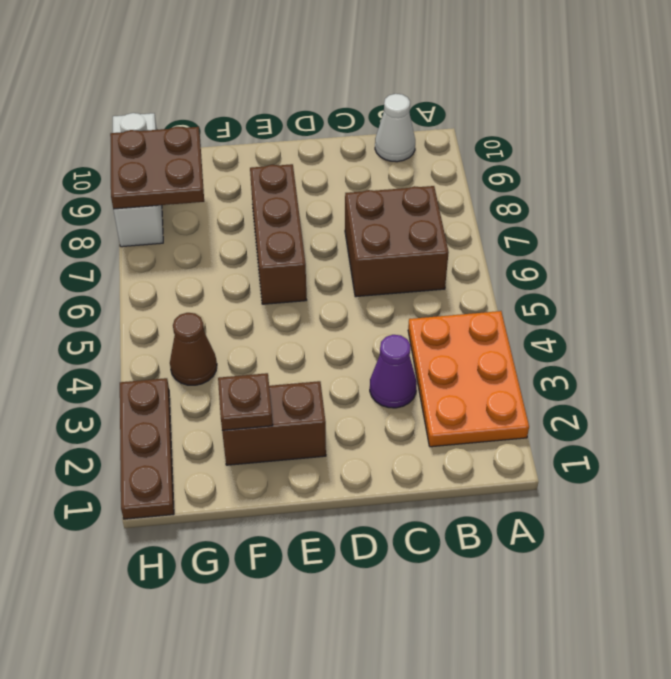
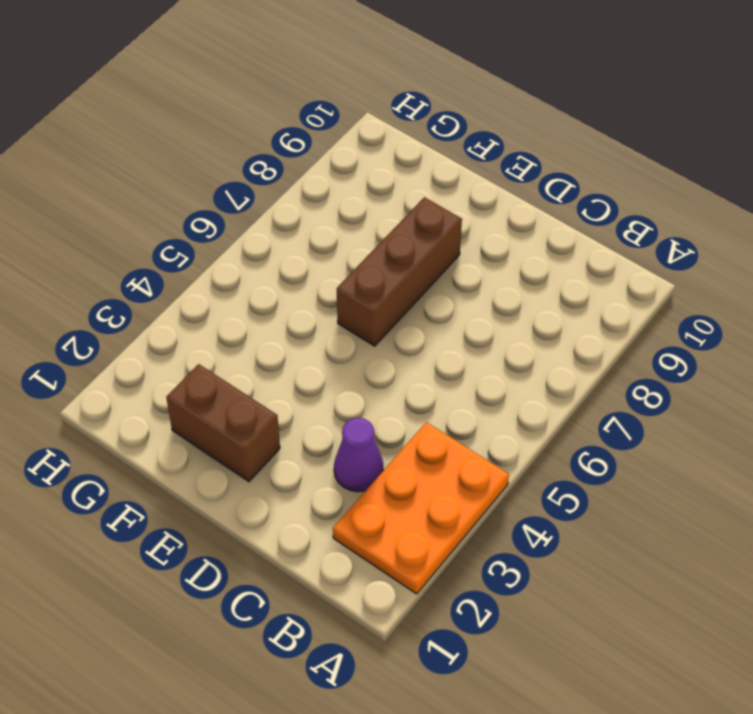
none -> brown 2x2 brick [345,186,449,297]
none -> white 1x1 cone [375,94,415,162]

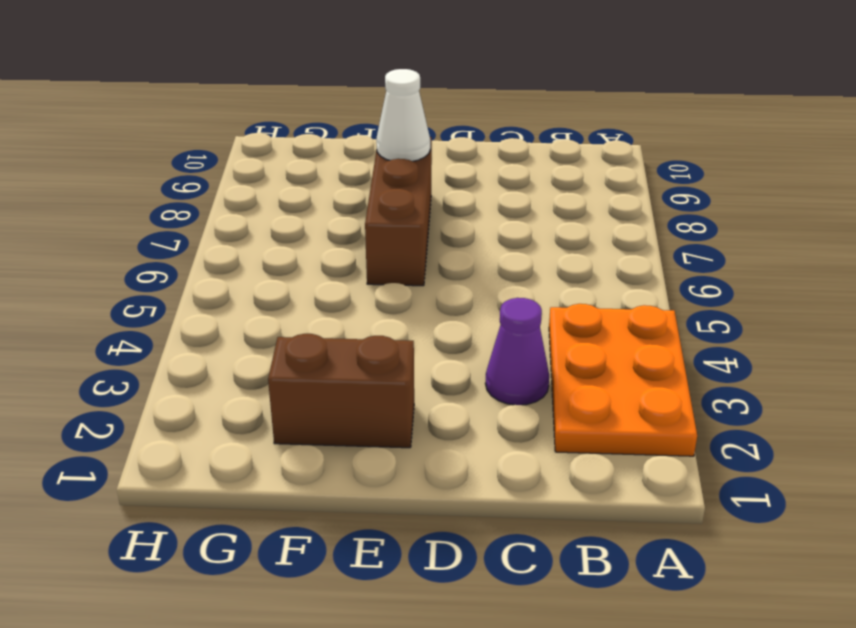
white 1x1 cone [376,69,430,161] -> white 1x1 cone moved to [375,94,415,162]
none -> brown 2x2 brick [345,186,449,297]
none -> brown 1x1 cone [170,313,217,385]

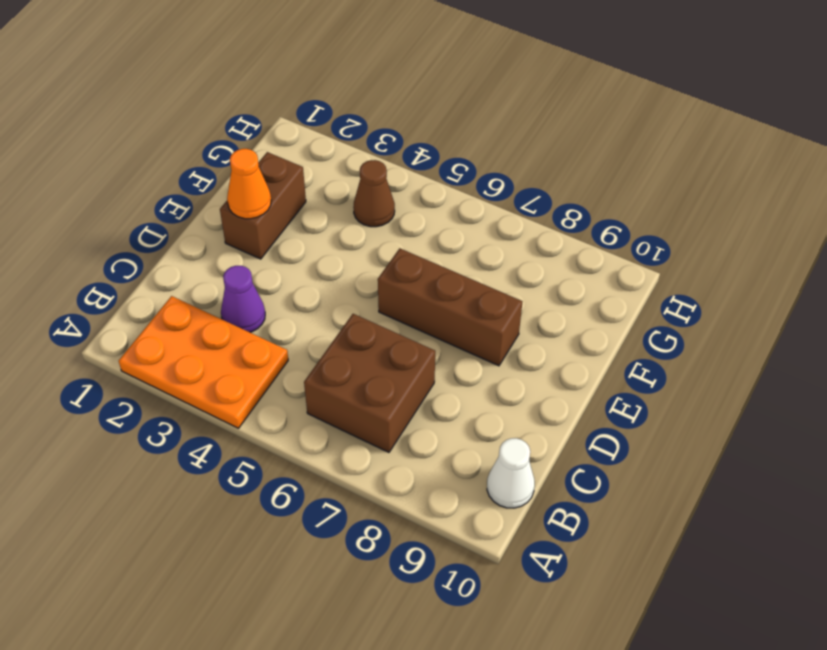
orange 1x1 cone [227,149,271,219] -> none
none -> brown 1x3 plate [120,378,174,519]
none -> white 1x3 brick [113,113,163,247]

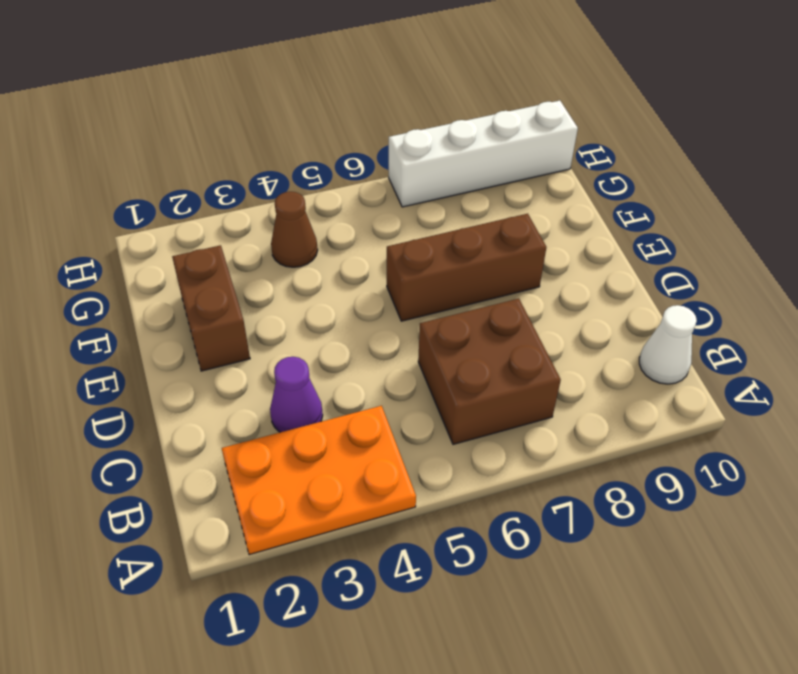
white 1x4 brick [389,101,578,207] -> white 1x3 brick [113,113,163,247]
none -> brown 1x3 plate [120,378,174,519]
none -> brown 1x1 plate [218,373,273,430]

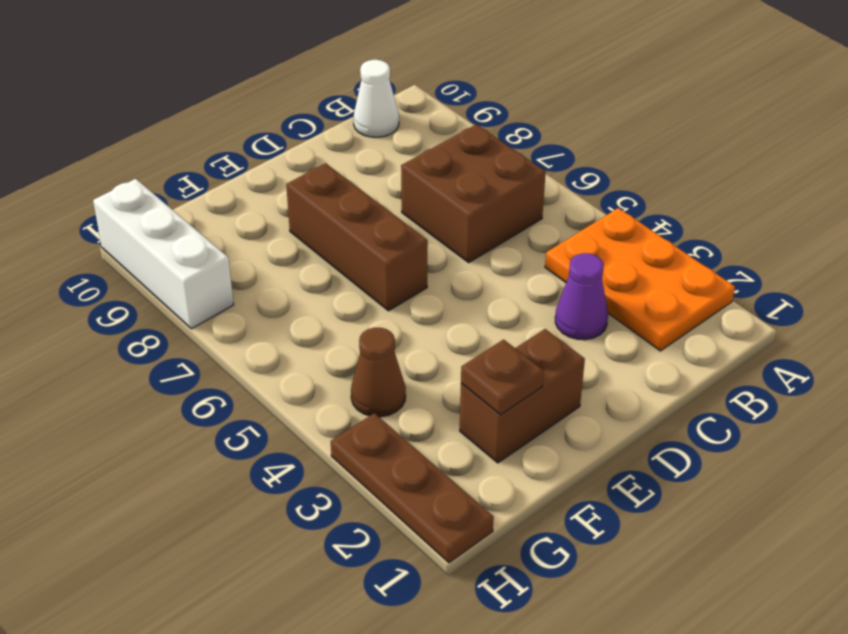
none -> brown 2x2 plate [110,127,204,209]

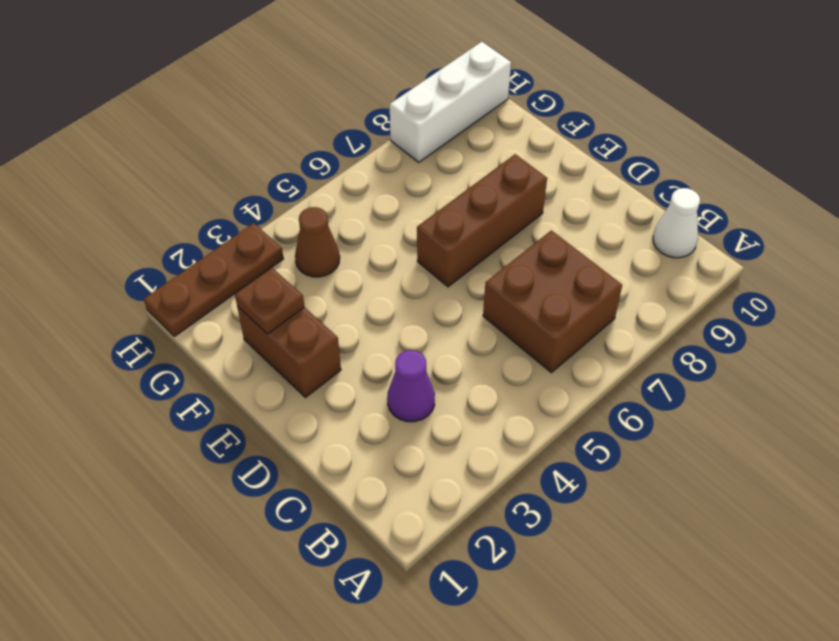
none -> orange 2x3 plate [408,311,529,447]
none -> brown 2x2 plate [110,127,204,209]

